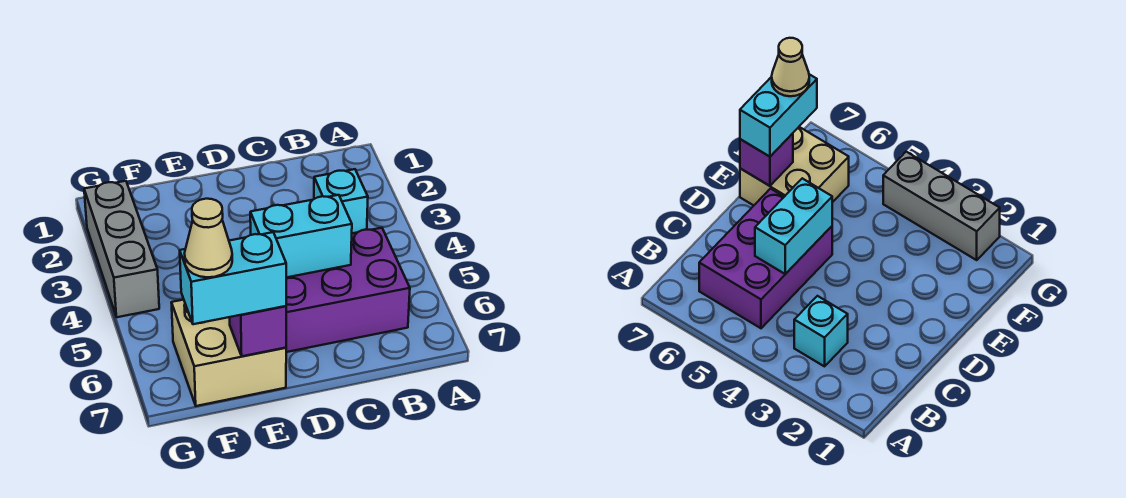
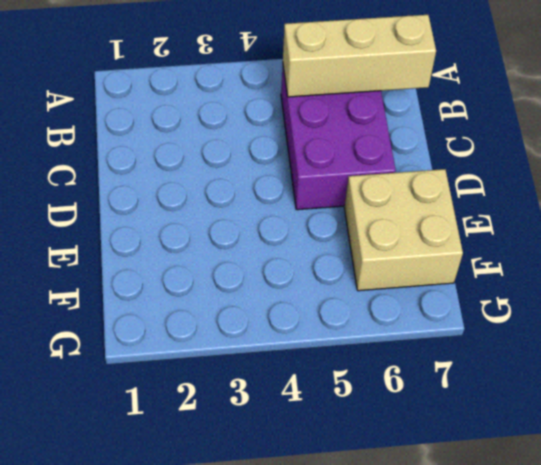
tan 1x3 brick [283,15,436,97] -> none
none -> cyan 1x1 brick [314,169,368,233]
none -> grey 1x3 brick [84,181,159,317]

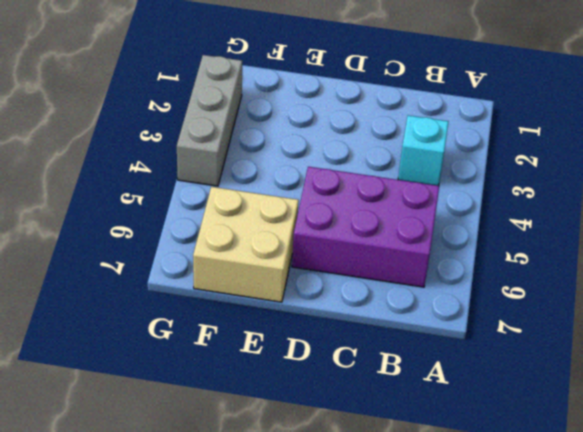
none -> cyan 1x2 brick [250,195,352,278]
none -> purple 1x1 brick [230,306,286,356]

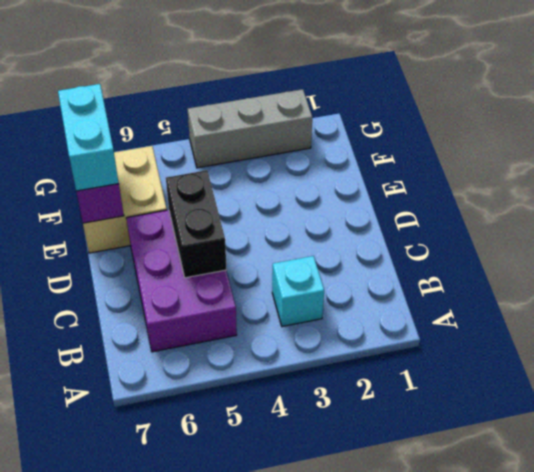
black 1x2 brick [166,170,226,278] -> cyan 1x2 brick [250,195,352,278]
none -> tan 1x1 cone [185,199,232,277]

